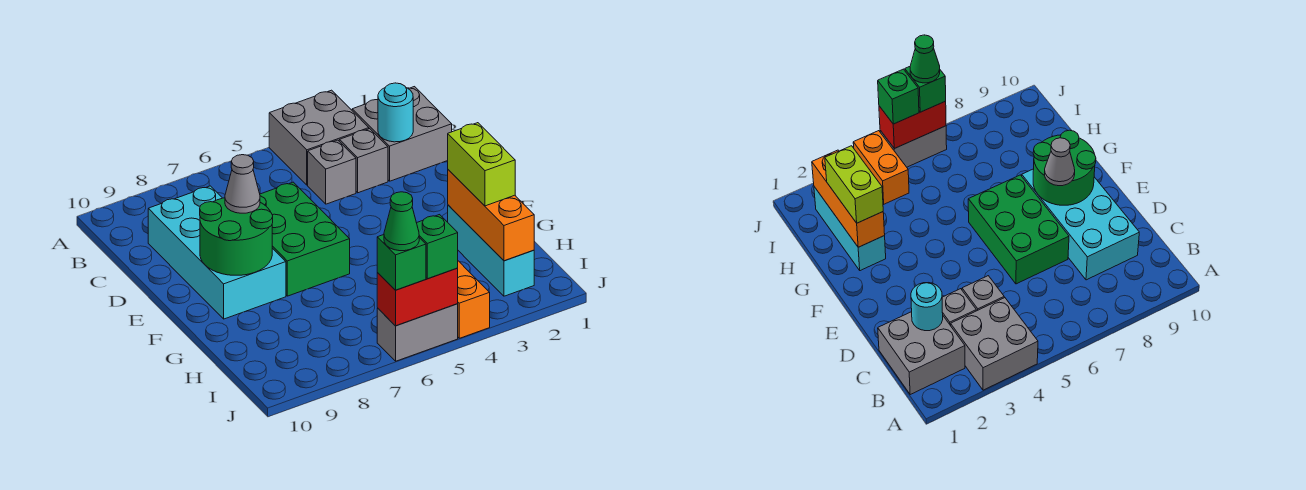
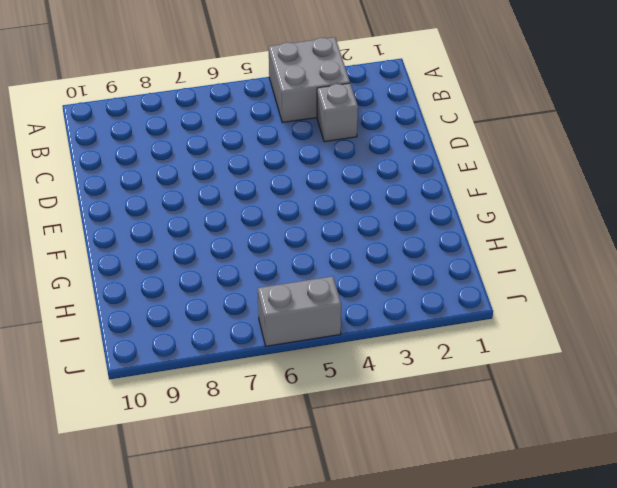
none -> grey 2x2 brick [352,87,452,181]
none -> grey 1x1 brick [308,140,356,204]
none -> cyan 2x4 brick [148,186,286,319]

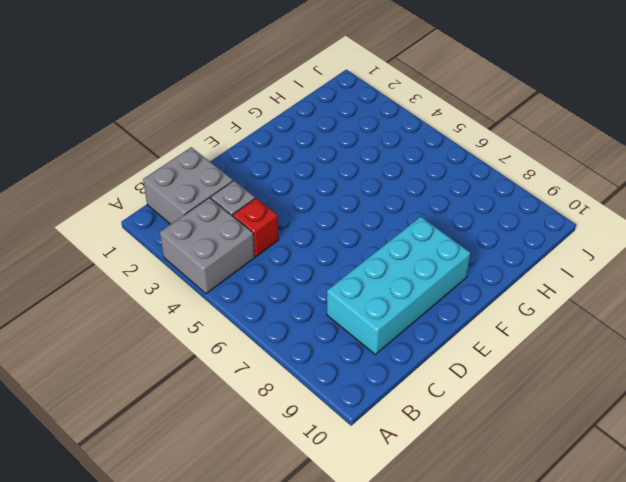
red 1x1 brick [233,198,279,257] -> grey 1x1 brick [308,140,356,204]
none -> green 2x3 brick [260,182,350,296]
none -> cyan 1x3 brick [448,205,534,296]
none -> orange 1x2 brick [458,261,490,338]

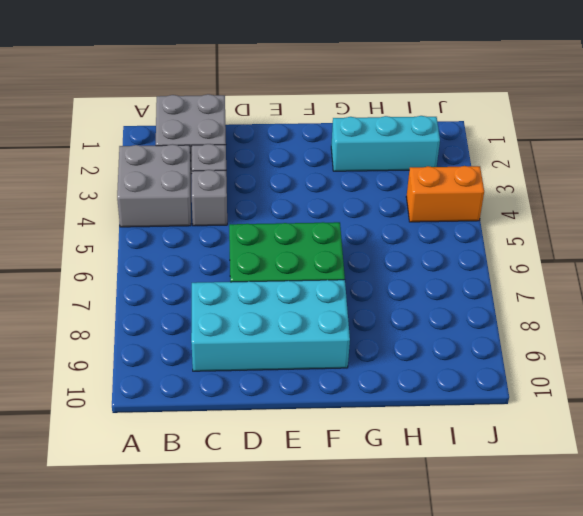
none -> grey 1x2 brick [377,304,458,361]
none -> cyan 1x1 round brick [378,83,413,142]
none -> green 2x2 round brick [200,198,273,275]

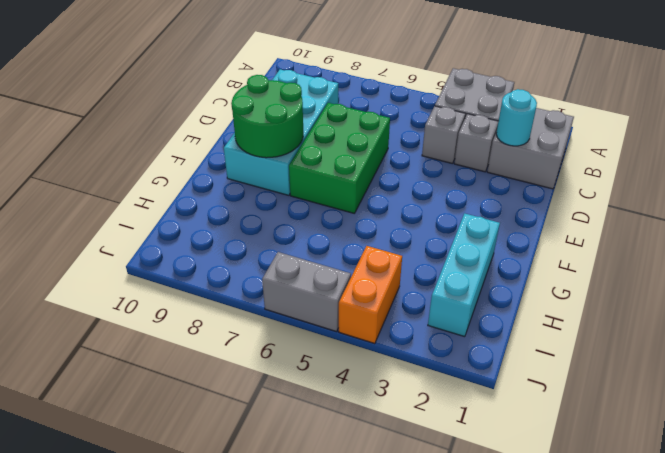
none -> orange 1x3 brick [448,170,534,261]
none -> red 1x2 brick [377,268,458,326]
none -> grey 1x1 cone [225,155,260,213]

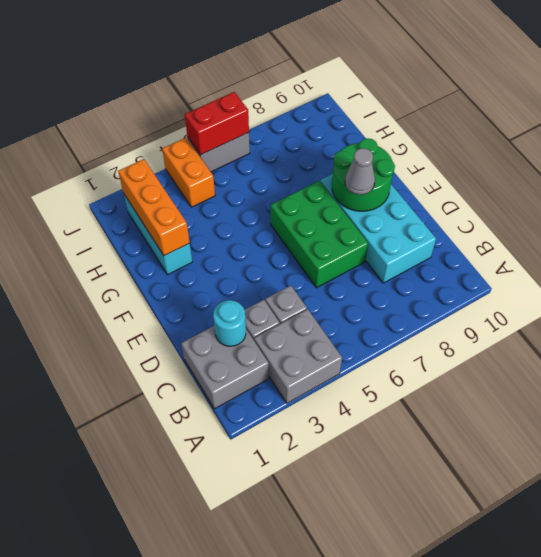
none -> lime 1x2 brick [448,123,515,206]
none -> green 1x1 brick [417,215,458,279]
none -> green 1x1 brick [377,235,426,290]

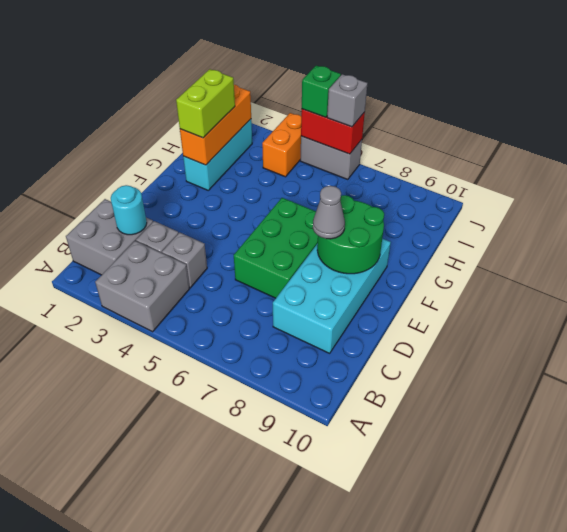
grey 1x1 brick [327,74,368,127] -> green 1x1 brick [377,235,426,290]
none -> green 1x1 cone [384,192,419,251]

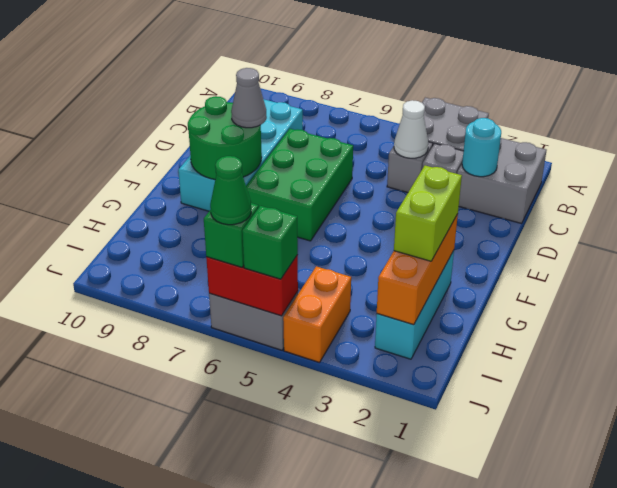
white 1x1 cone [394,100,429,158] -> none

